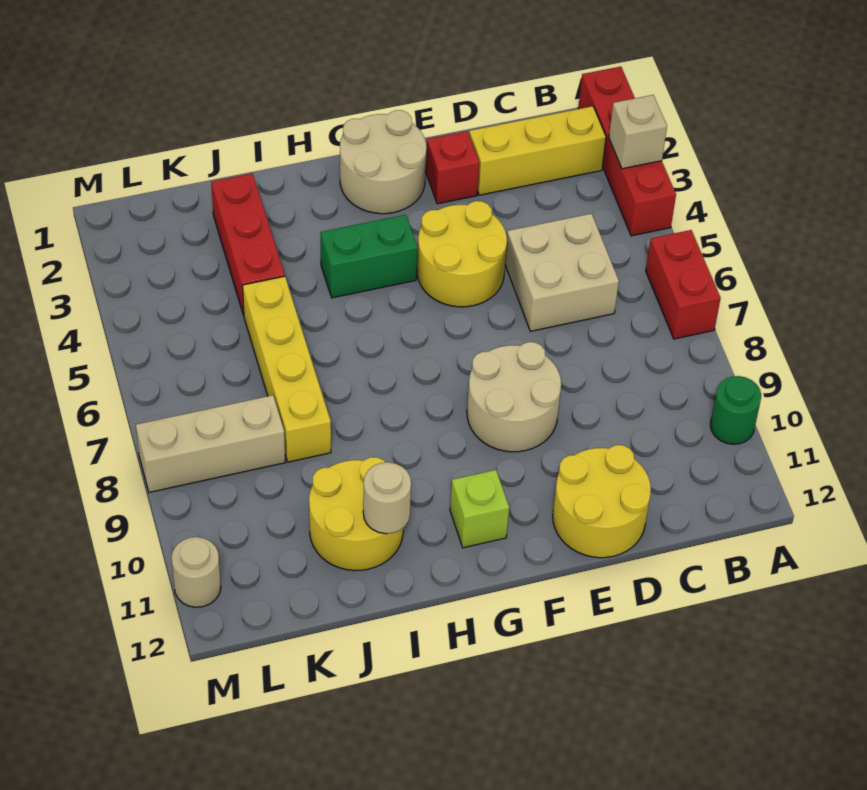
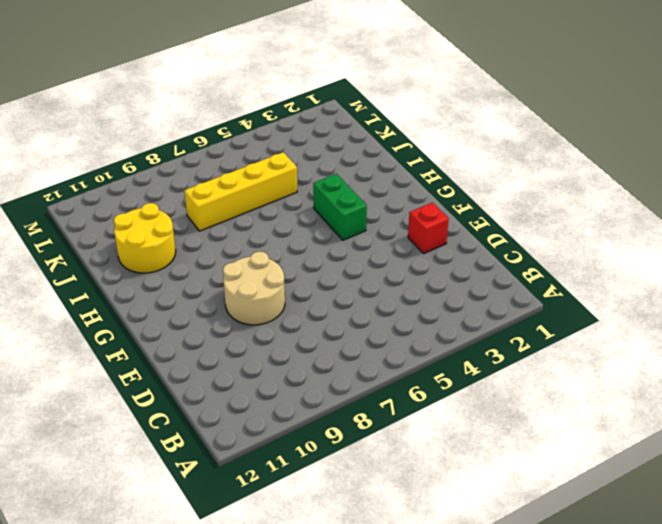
none -> red 1x4 brick [578,67,676,236]
none -> red 1x2 brick [646,230,721,339]
none -> green 1x1 round brick [710,376,761,444]

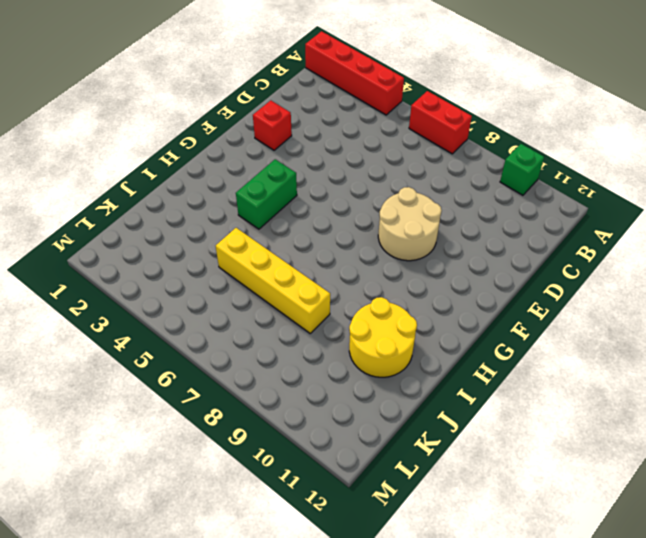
green 1x1 brick [500,144,544,195] -> green 1x1 round brick [710,376,761,444]
none -> yellow 1x3 brick [469,106,606,195]
none -> tan 2x2 brick [505,214,619,331]
none -> yellow 2x2 round brick [553,445,651,558]

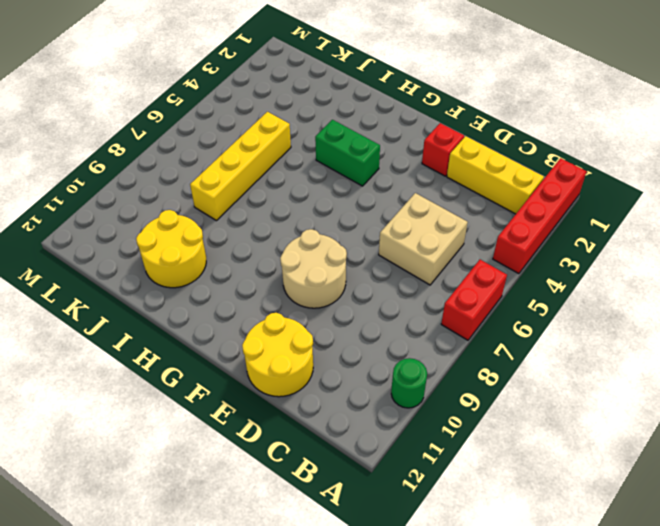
none -> yellow 2x2 round brick [417,201,507,307]
none -> tan 2x2 round brick [340,110,426,214]
none -> lime 1x1 brick [450,470,509,548]

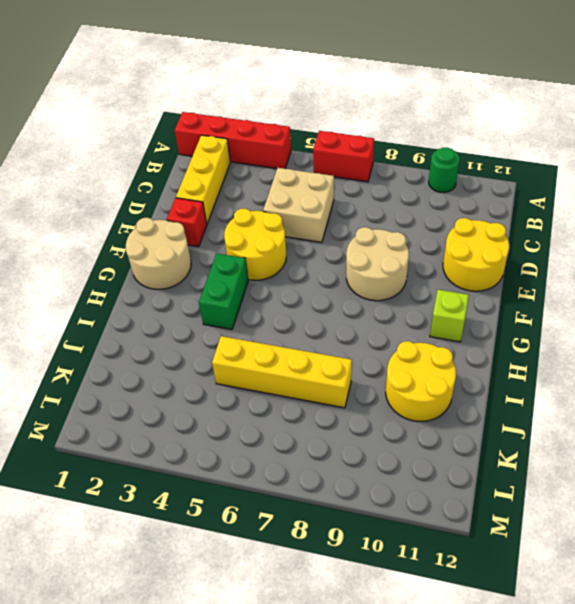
none -> red 1x3 brick [211,173,285,315]
none -> tan 1x3 brick [136,395,285,492]
none -> tan 1x1 round brick [172,537,221,607]

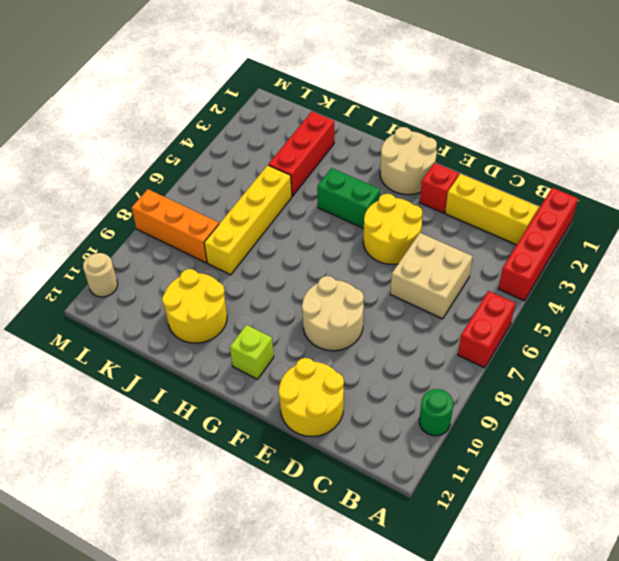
orange 1x3 brick [132,189,219,263] -> tan 1x3 brick [136,395,285,492]
none -> tan 1x1 brick [609,95,667,169]
none -> tan 1x1 round brick [363,462,411,534]

